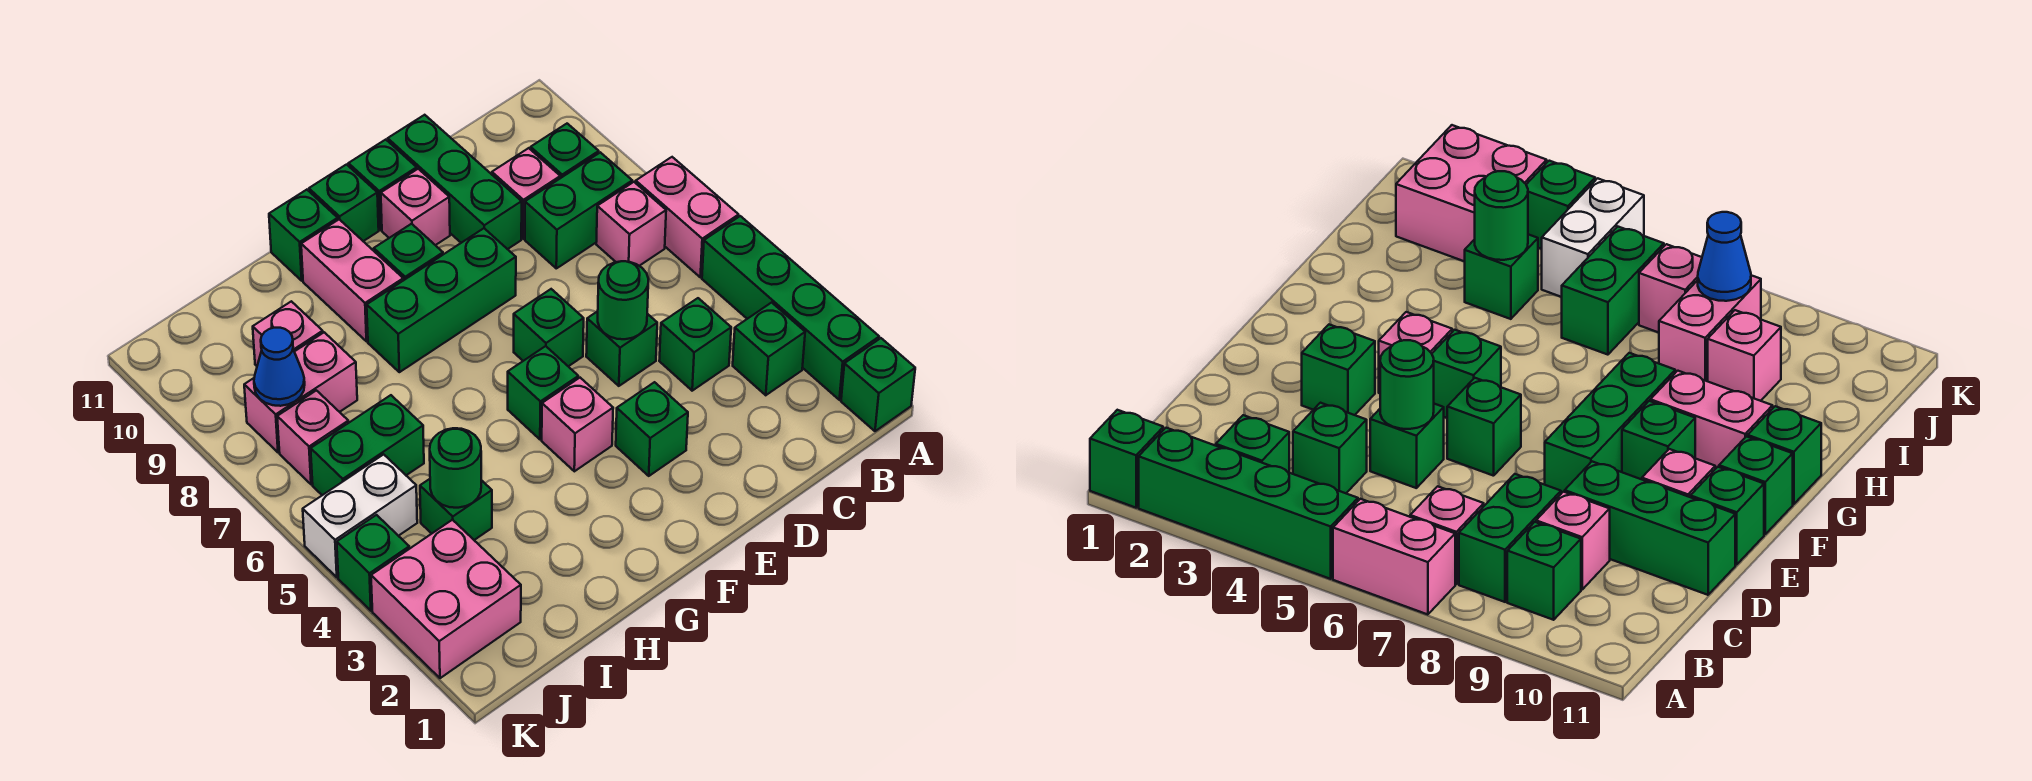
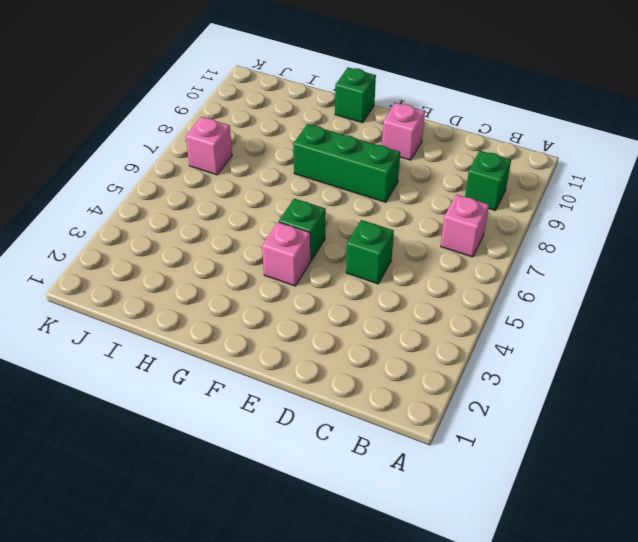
none -> green 1x1 brick [841,338,915,431]
none -> green 1x4 brick [702,216,879,400]
none -> pink 1x2 brick [636,157,739,277]
none -> green 1x1 brick [733,303,805,395]

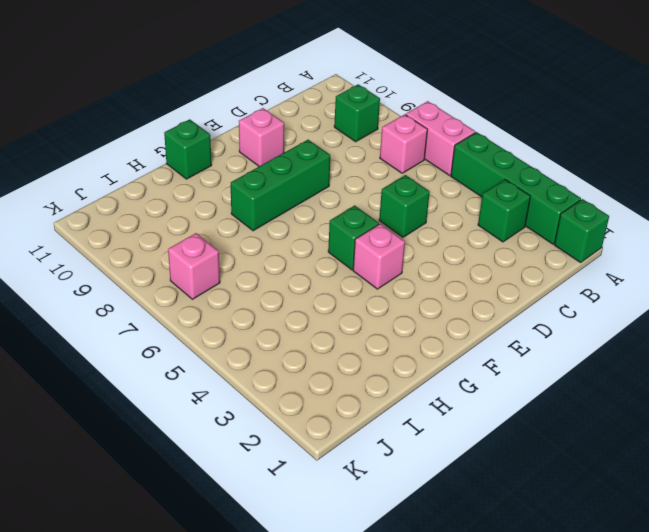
none -> green 1x2 brick [525,152,632,268]
none -> green 1x1 brick [659,298,731,391]
none -> pink 1x1 brick [492,148,560,239]
none -> green 1x3 brick [388,115,522,249]

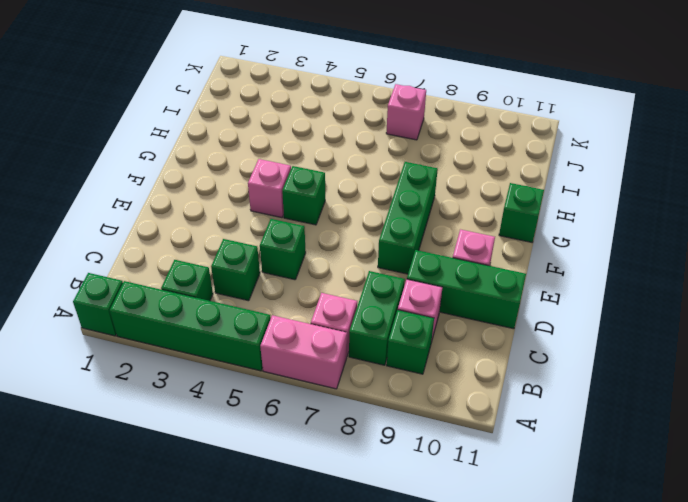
none -> green 1x1 brick [616,382,688,476]
none -> green 1x1 brick [514,289,584,366]
none -> green 1x1 brick [348,140,417,230]
none -> green 1x1 brick [374,224,443,280]

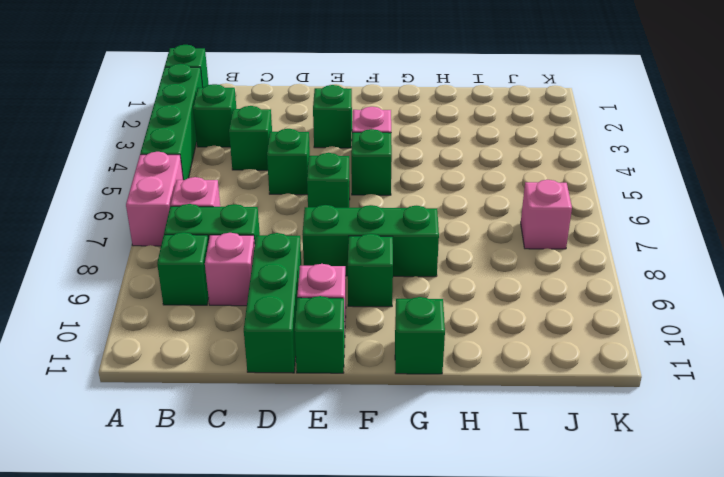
none -> green 1x1 brick [309,165,379,241]
none -> pink 1x2 brick [301,219,403,341]
none -> green 1x1 brick [420,479,492,540]
none -> green 1x2 brick [311,395,424,495]

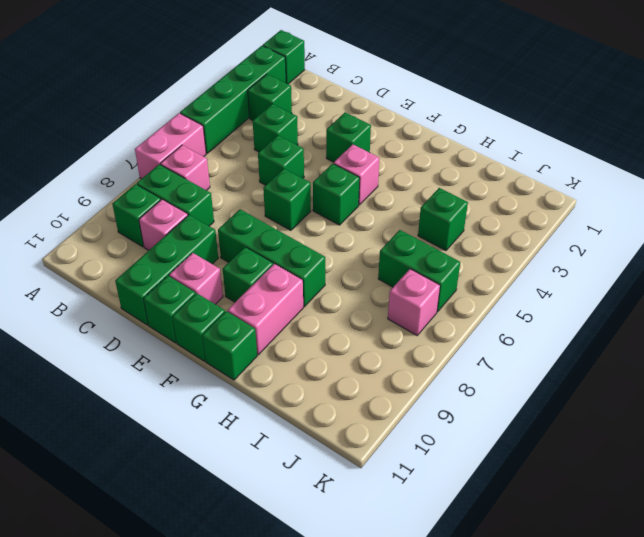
none -> pink 1x2 brick [244,332,357,452]
none -> pink 1x1 brick [253,301,323,366]
none -> pink 2x2 brick [371,520,521,678]
none -> white 1x2 brick [303,454,417,577]

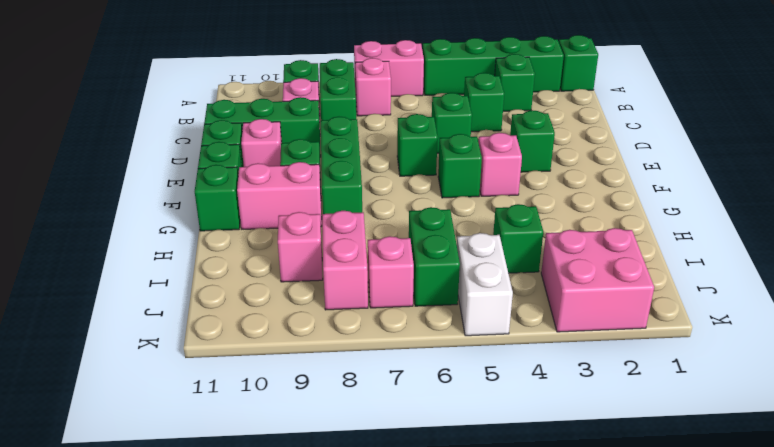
none -> green 1x1 brick [337,515,409,611]
none -> green 1x1 round brick [598,261,649,339]
none -> green 1x1 round brick [430,428,481,508]
none -> blue 1x1 cone [254,328,305,406]

